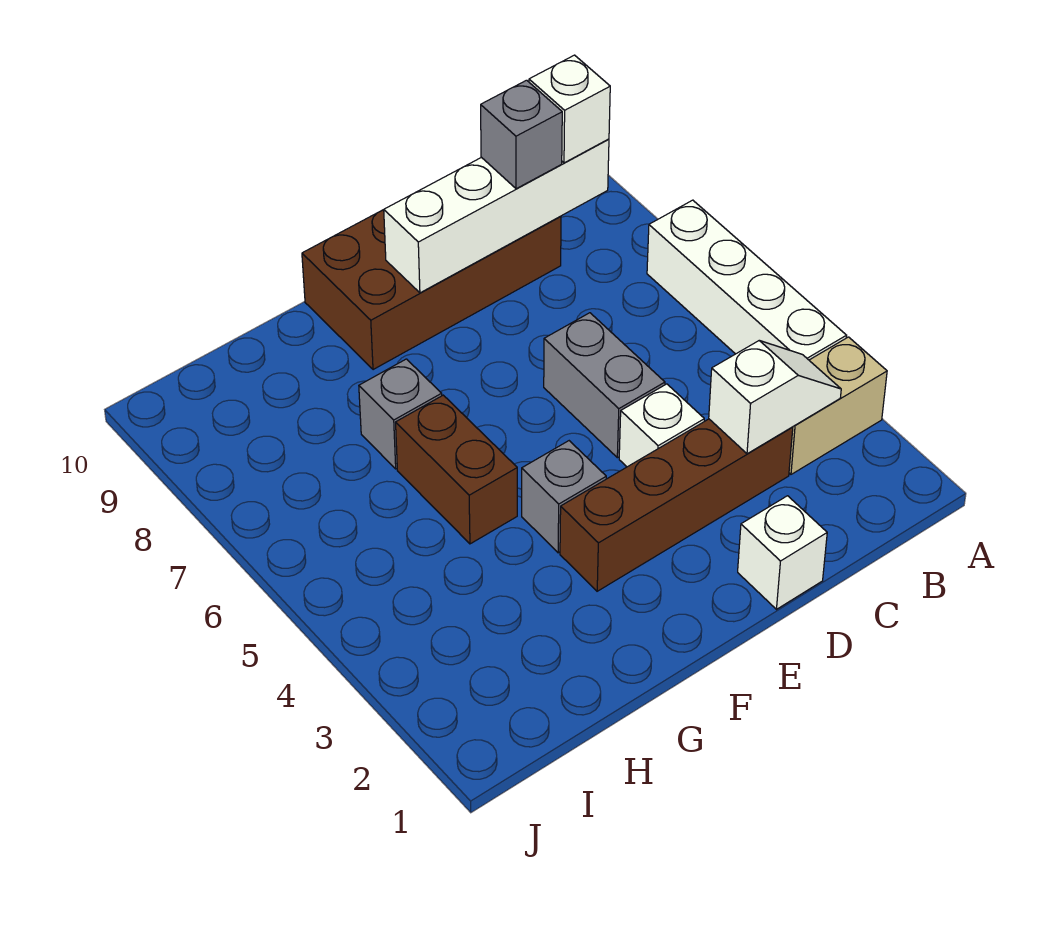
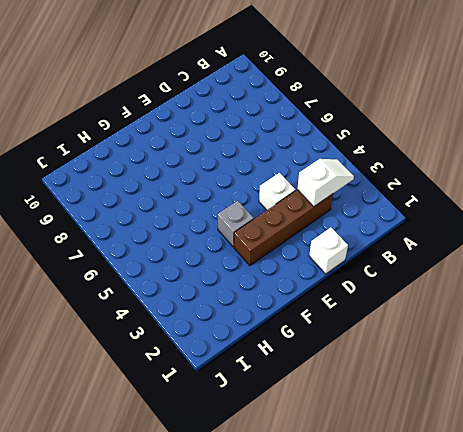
none -> tan 1x2 brick [789,337,887,474]
none -> white 1x4 brick [647,200,847,360]
none -> brown 2x4 brick [302,210,561,370]

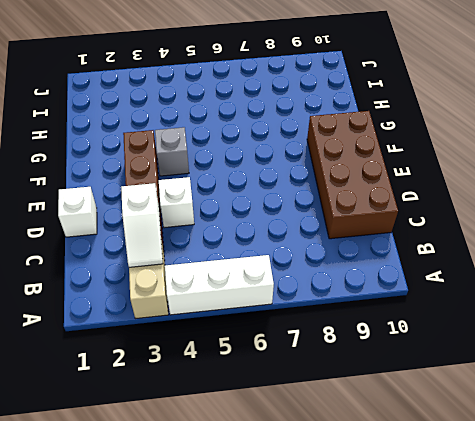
white 1x3 brick [165,255,274,315] -> white 1x4 brick [647,200,847,360]
none -> grey 1x2 brick [544,313,665,458]
none -> brown 1x2 brick [396,395,517,544]
none -> grey 1x1 brick [359,359,442,469]

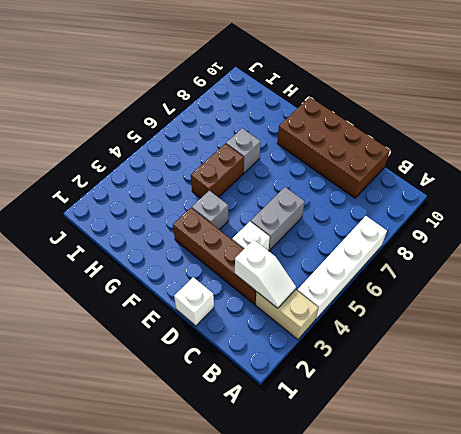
none -> white 1x4 brick [384,139,609,293]
none -> white 1x1 brick [529,55,610,163]
none -> grey 1x1 brick [481,80,562,189]

